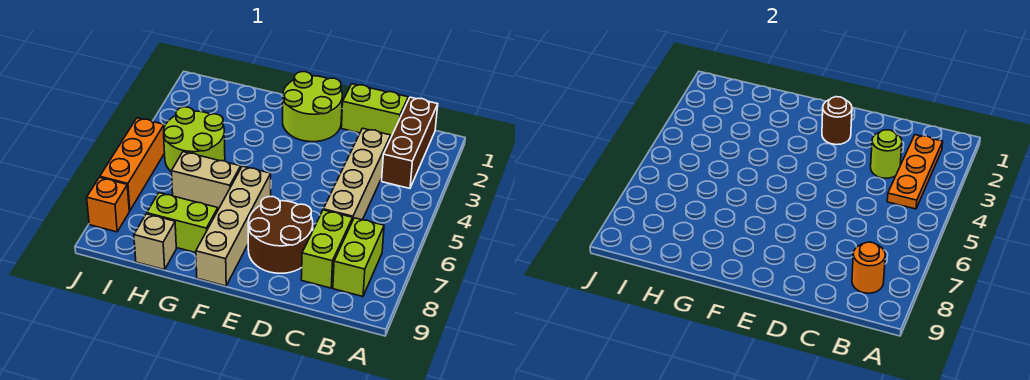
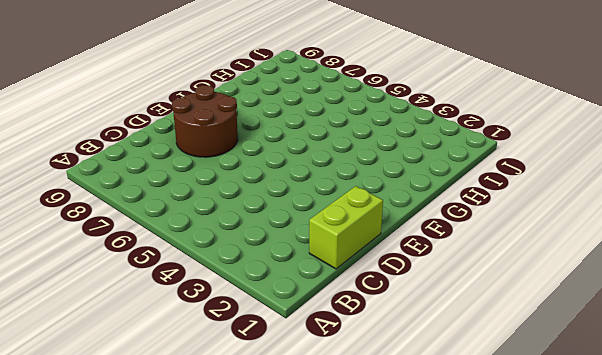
none -> brown 1x3 brick [382,97,438,188]
none -> lime 1x2 brick [333,218,384,297]
none -> tan 1x4 brick [323,128,391,221]

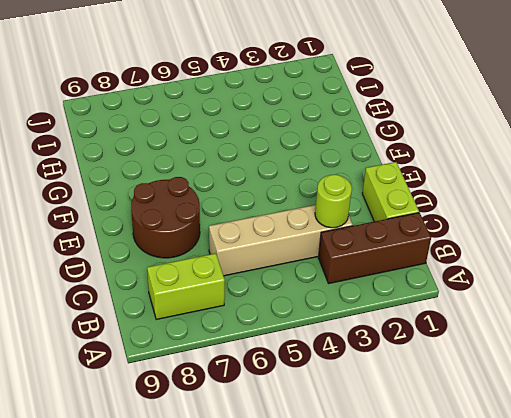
none -> lime 1x2 brick [301,210,353,288]
none -> lime 2x2 round brick [283,72,342,142]
none -> tan 1x4 brick [196,166,271,286]

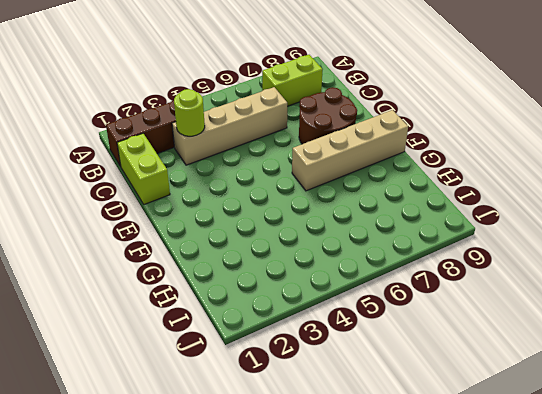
none -> lime 1x2 brick [301,210,353,288]
none -> lime 2x2 round brick [283,72,342,142]
none -> tan 1x2 brick [171,152,241,209]

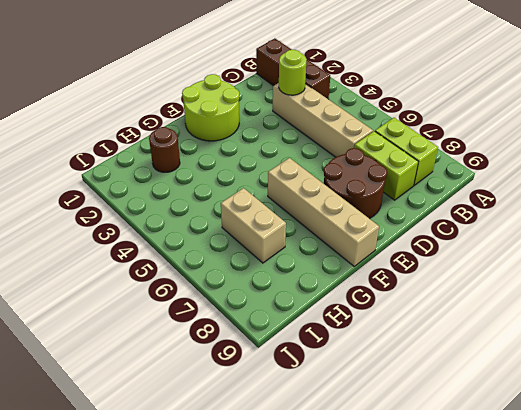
brown 1x1 round brick [149,127,180,172] -> brown 1x1 round brick moved to [822,97,852,145]
tan 1x2 brick [221,188,286,263] -> tan 1x2 brick turned to [171,152,241,209]
none -> lime 1x2 brick [341,84,408,139]
none -> lime 1x2 brick [147,193,218,253]
none -> lime 2x2 round brick [164,107,225,171]

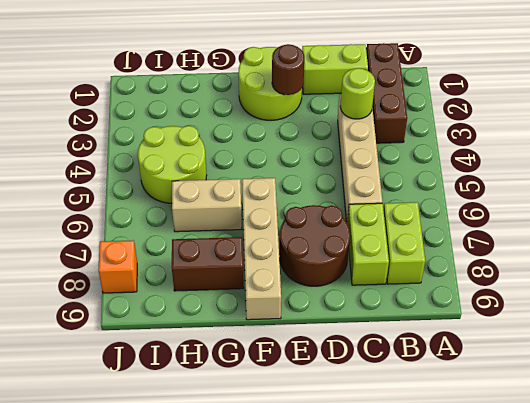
brown 1x2 brick [172,237,244,291] -> lime 1x2 brick [147,193,218,253]
none -> tan 1x1 brick [134,214,176,270]
none -> orange 1x3 brick [100,118,165,211]
none -> orange 1x3 plate [887,135,943,209]

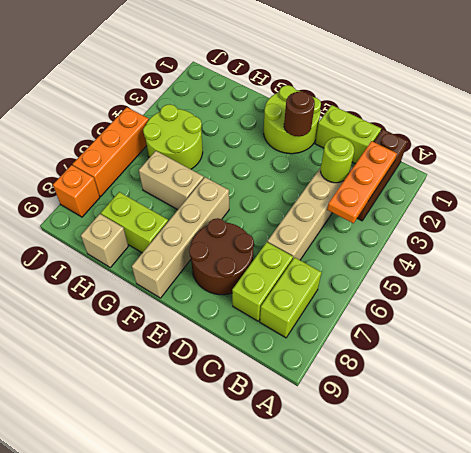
none -> orange 1x1 round brick [852,242,885,293]

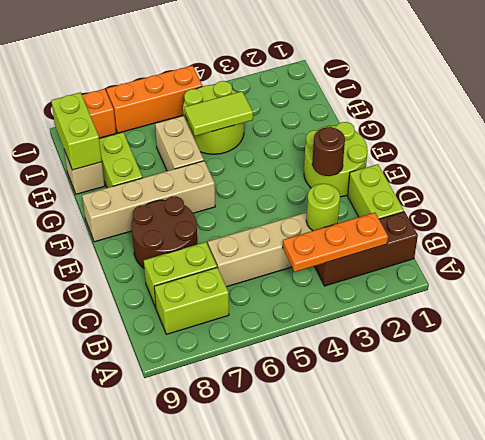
lime 1x2 tile [185,91,253,136] -> none
lime 1x2 brick [51,92,102,170] -> none
none -> orange 1x1 round brick [852,242,885,293]

